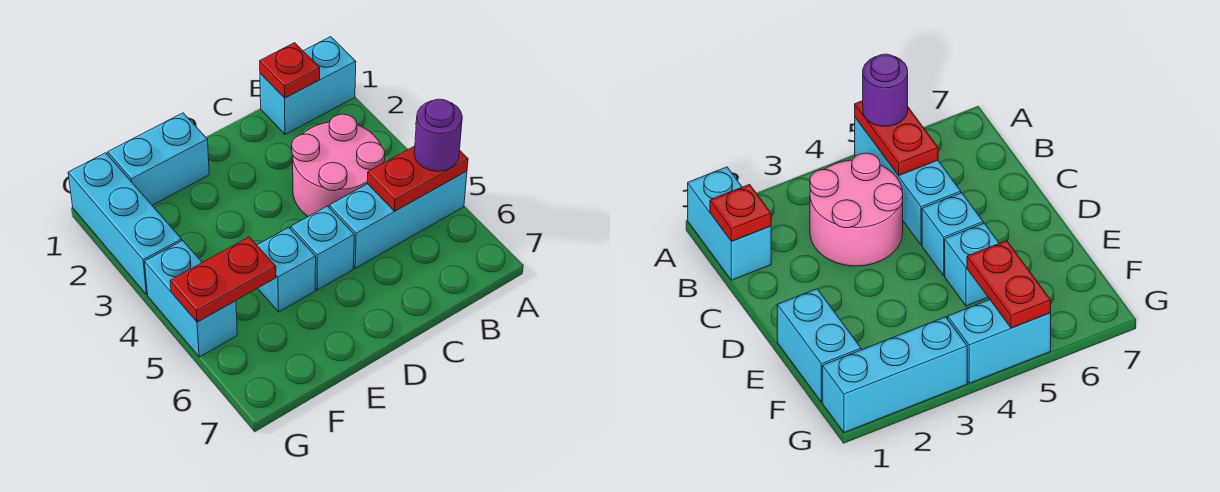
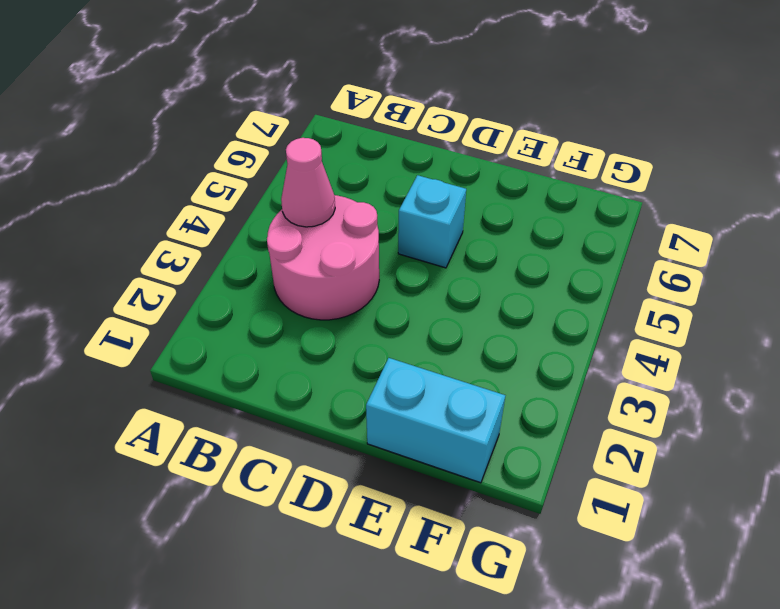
pink 1x1 cone [281,138,335,227] -> none
none -> cyan 1x2 brick [260,37,356,134]
none -> cyan 1x3 brick [329,171,467,268]
none -> cyan 1x1 brick [257,228,316,312]

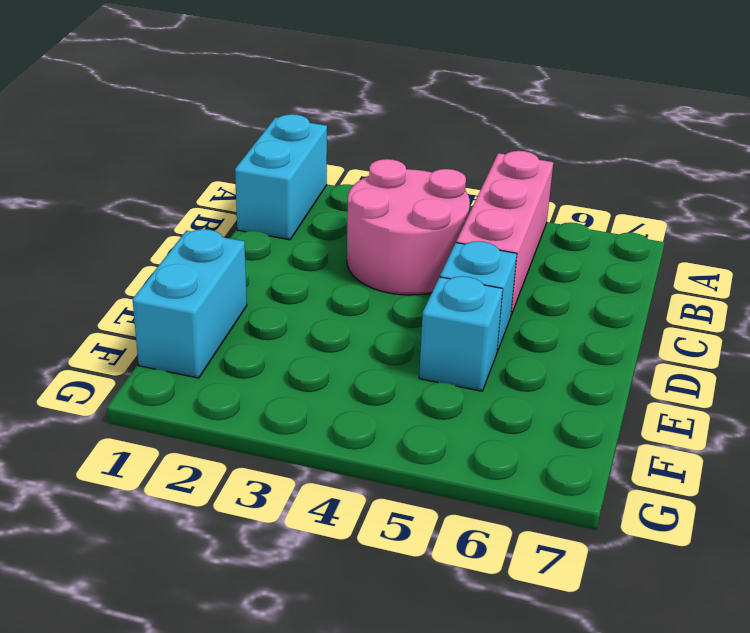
pink 1x3 brick [456,151,553,315] -> cyan 1x3 brick [329,171,467,268]
none -> cyan 1x3 brick [68,153,182,294]
none -> cyan 1x2 brick [145,241,237,357]
none -> red 1x2 plate [367,146,468,211]

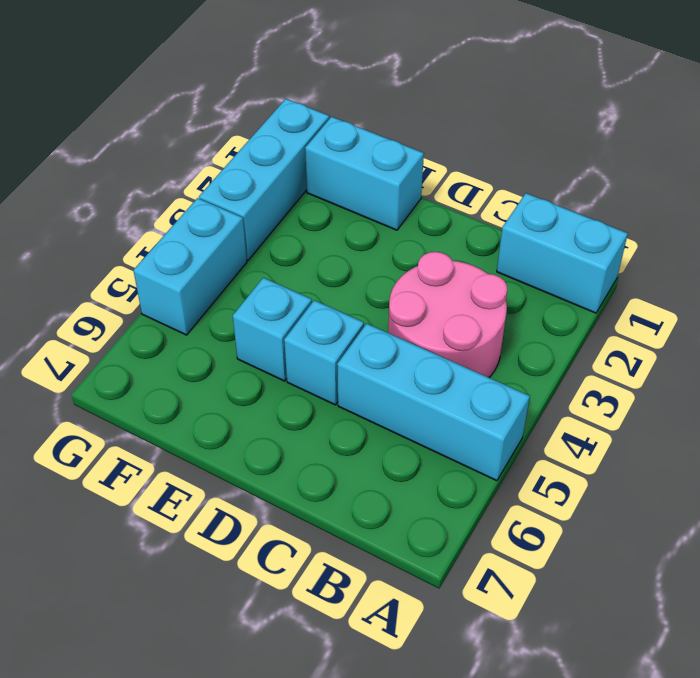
none -> red 1x2 plate [367,146,468,211]
none -> red 1x1 plate [260,43,320,98]
none -> red 1x2 plate [170,237,276,322]

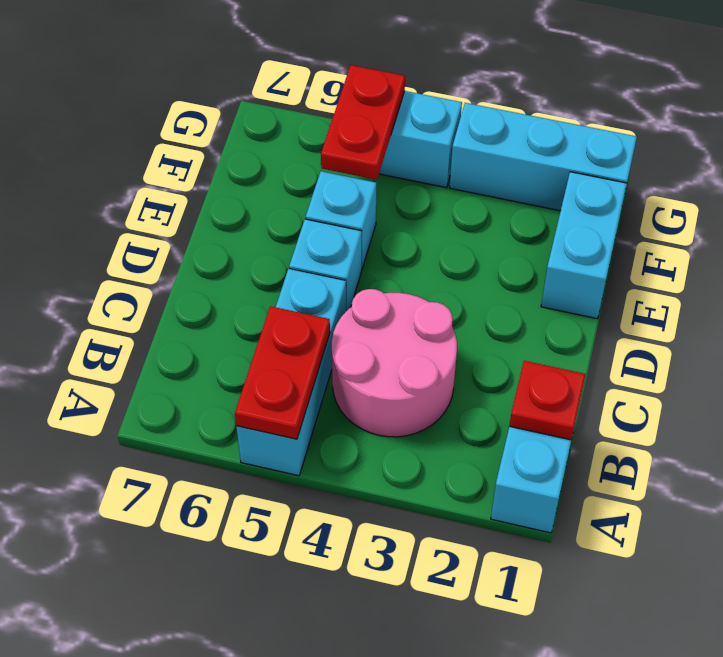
none -> purple 1x1 round brick [414,99,462,171]

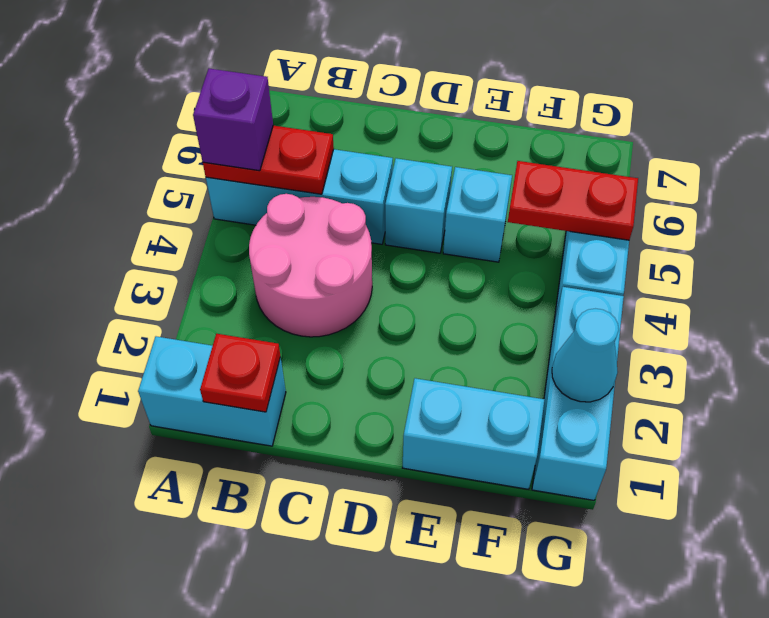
purple 1x1 brick [193,69,273,171] -> purple 1x1 round brick [414,99,462,171]
cyan 1x1 cone [552,309,619,402] -> none

